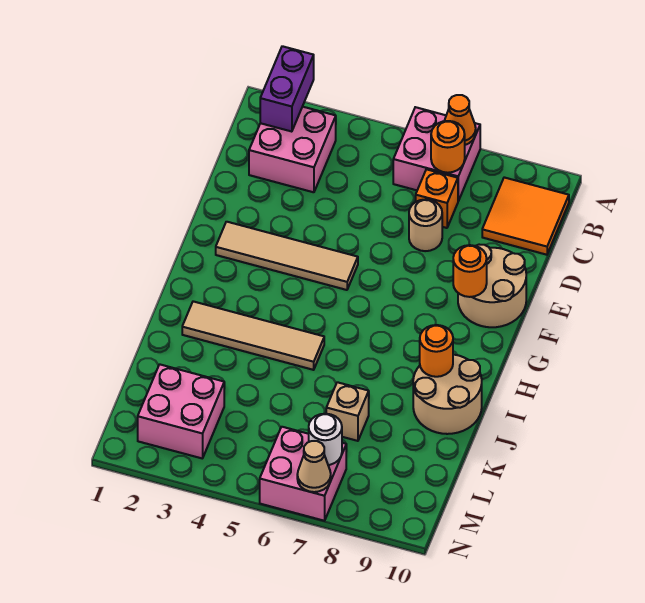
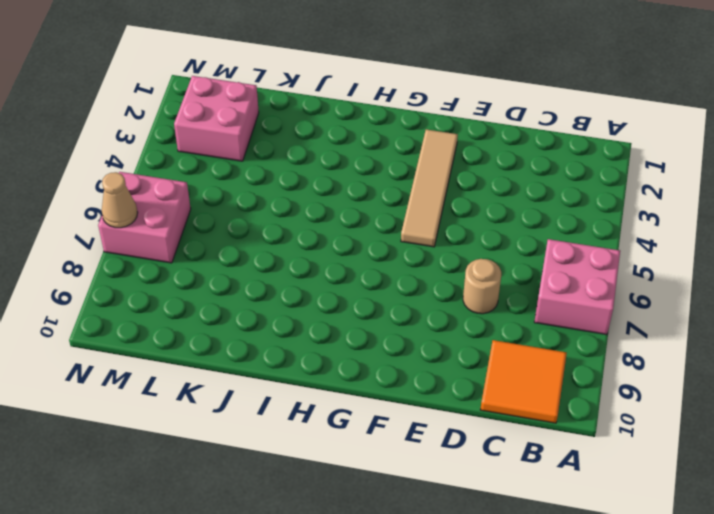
none -> pink 2x2 brick [249,107,336,192]
none -> orange 1x1 brick [416,169,458,228]
none -> tan 2x2 round brick [458,245,526,327]

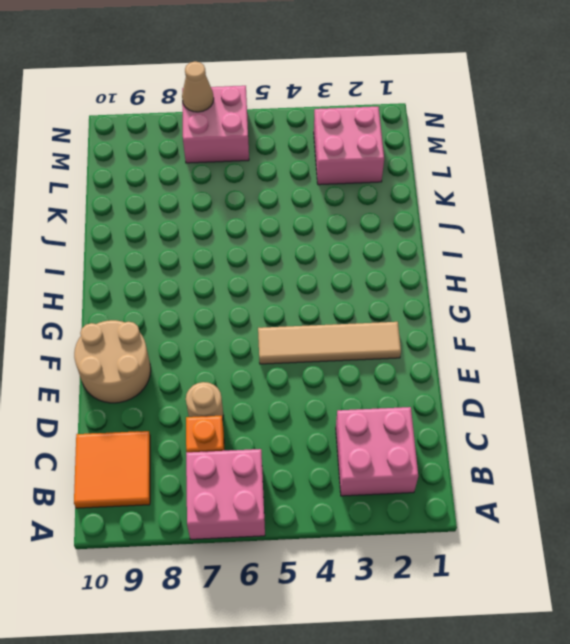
none -> tan 1x4 tile [182,301,324,370]
none -> tan 2x2 round brick [413,354,482,434]
none -> tan 1x1 brick [326,382,369,441]

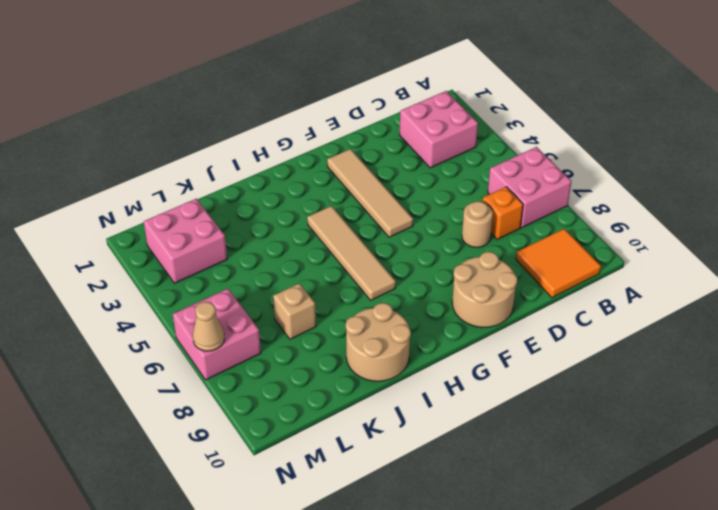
tan 1x4 tile [307,206,396,300] -> tan 1x4 tile moved to [182,301,324,370]
none -> purple 1x2 brick [260,46,314,132]
none -> orange 1x1 cone [445,95,476,145]
none -> orange 1x1 round brick [431,121,465,173]

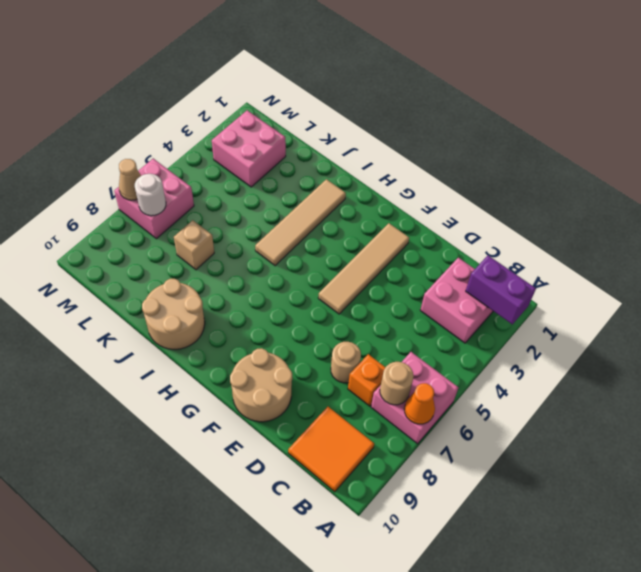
tan 1x1 round brick [380,362,414,405] -> orange 1x1 round brick [431,121,465,173]
none -> orange 1x1 round brick [453,245,487,297]
none -> orange 1x1 round brick [420,325,453,377]

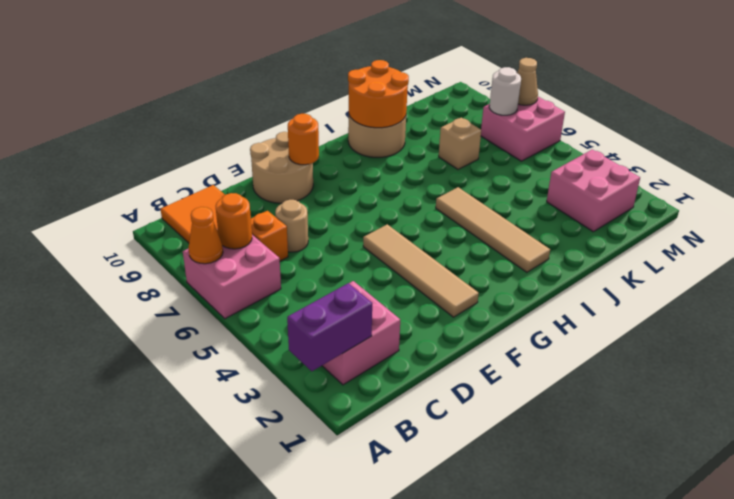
orange 2x2 round brick [348,60,409,128] -> orange 1x1 round brick [420,325,453,377]

